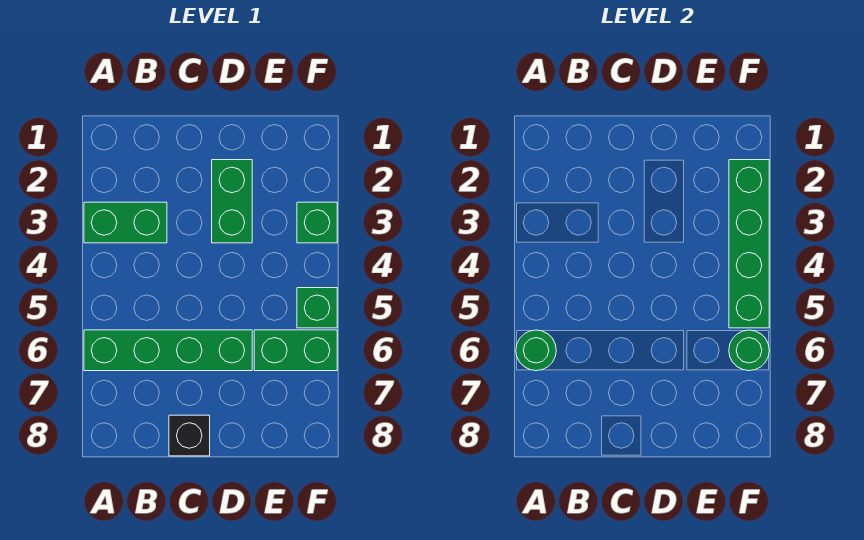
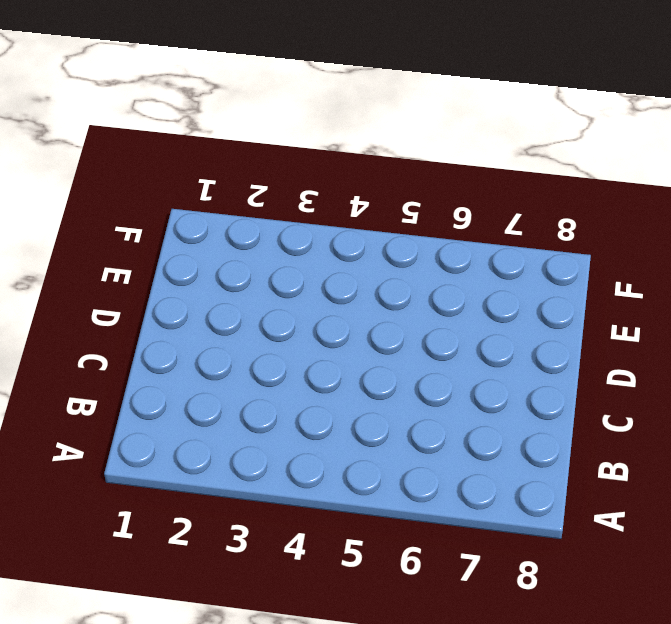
none -> green 1x2 brick [84,202,167,243]
none -> green 1x4 brick [84,330,252,371]

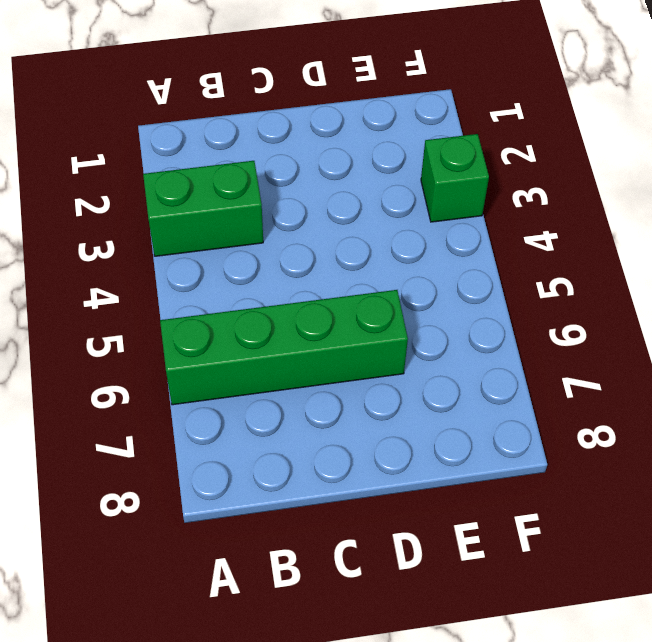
none -> black 1x1 brick [169,415,210,456]
none -> green 1x2 brick [212,160,252,243]

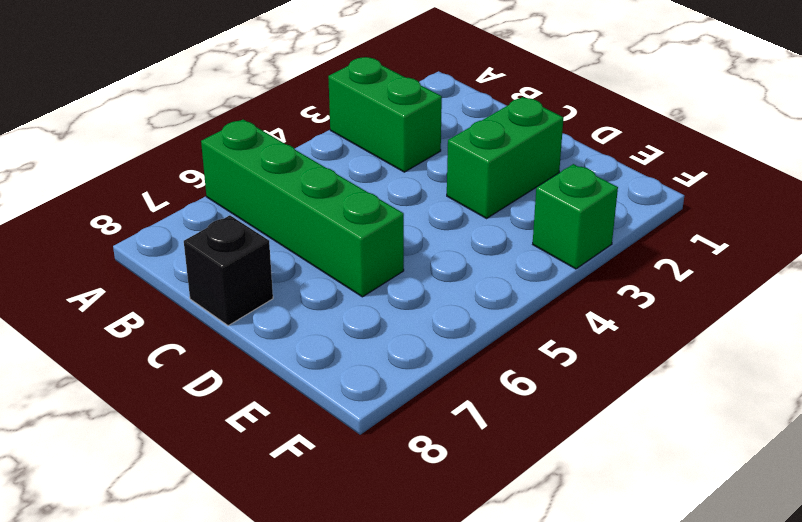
none -> green 1x2 brick [254,330,337,371]
none -> green 1x1 brick [297,288,337,328]

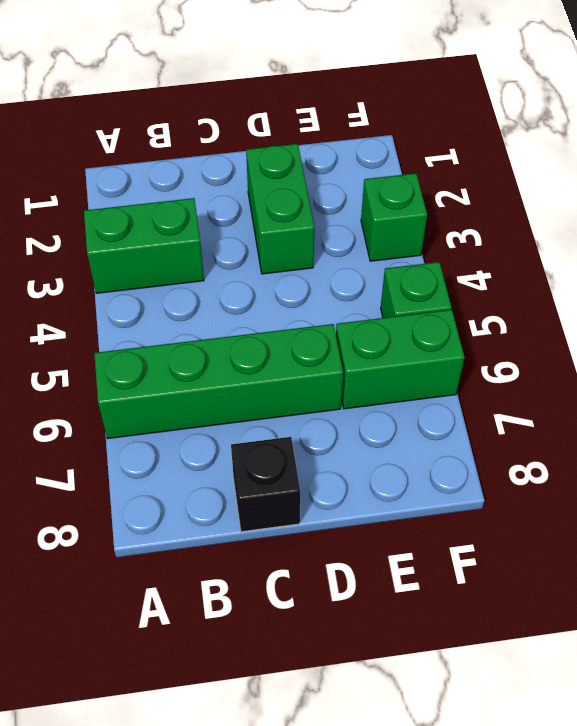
none -> green 1x1 round brick [516,330,556,371]
none -> green 1x4 brick [729,160,769,328]

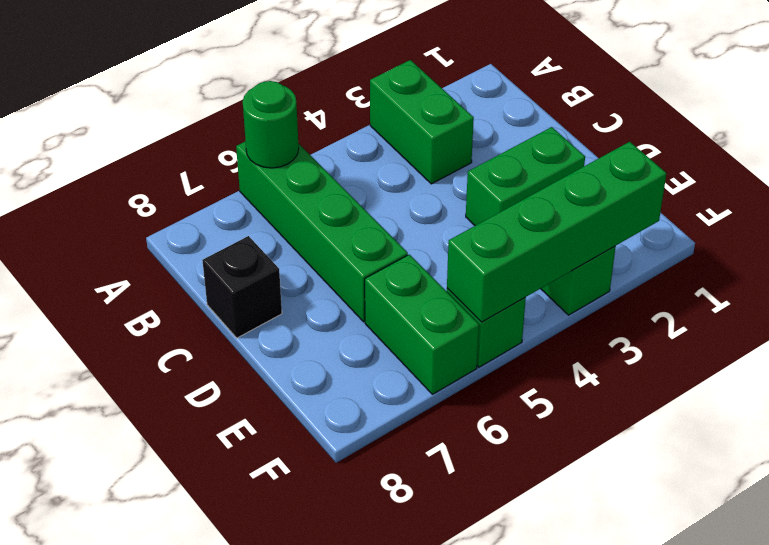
none -> green 1x1 round brick [729,330,769,371]

